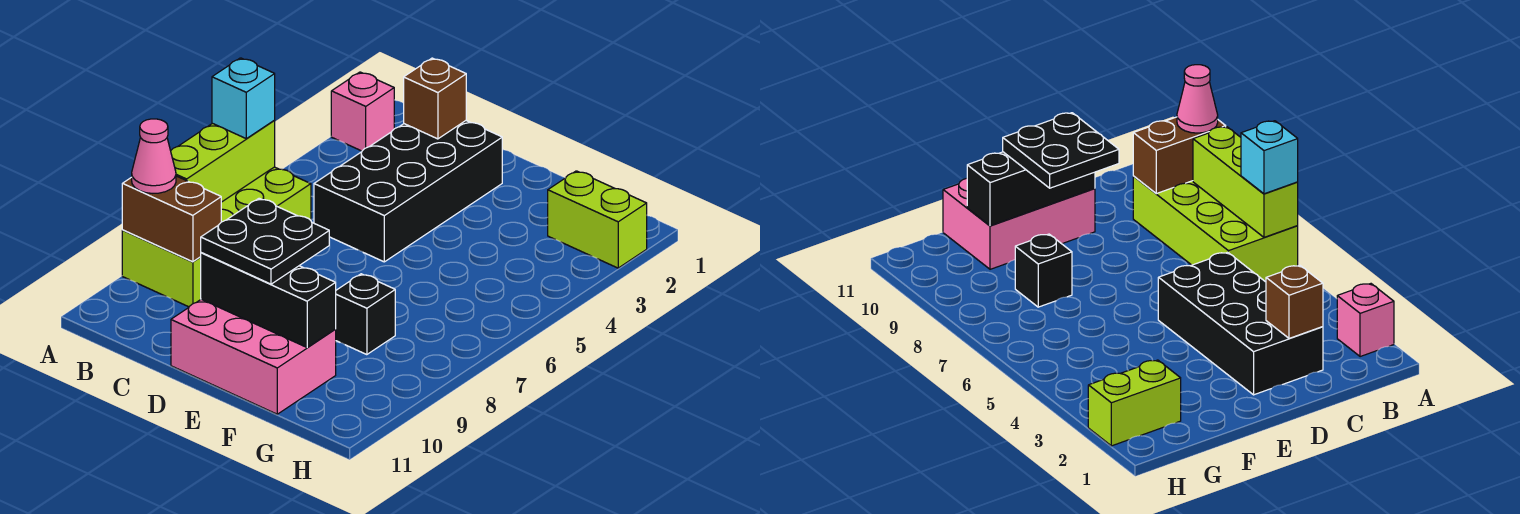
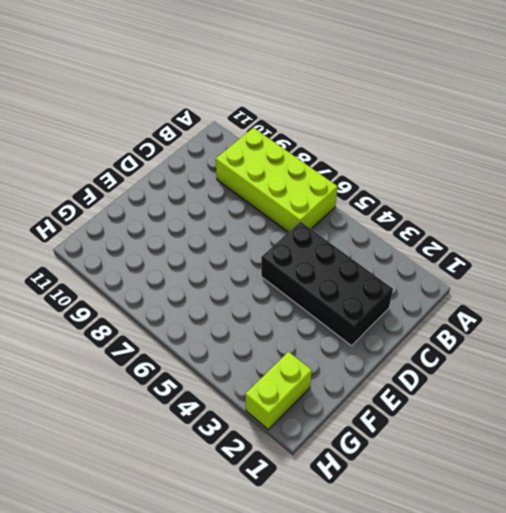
none -> pink 1x1 brick [331,72,394,151]
none -> pink 2x3 brick [171,299,336,414]
none -> black 1x1 brick [335,274,395,355]

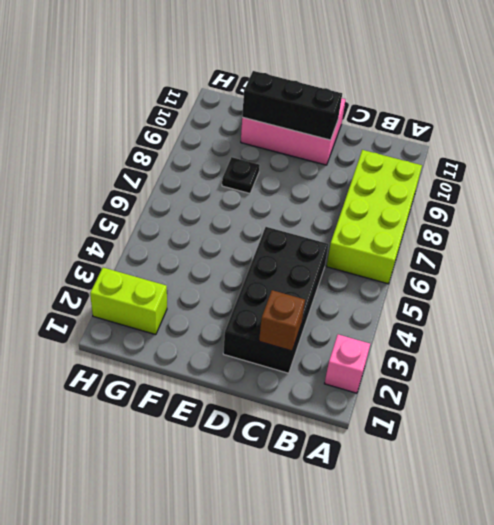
black 1x1 plate [222,157,260,193] -> black 1x1 brick [335,274,395,355]
none -> lime 1x3 brick [171,121,275,202]
none -> brown 1x2 brick [122,176,221,262]
none -> cyan 1x1 brick [212,58,275,139]

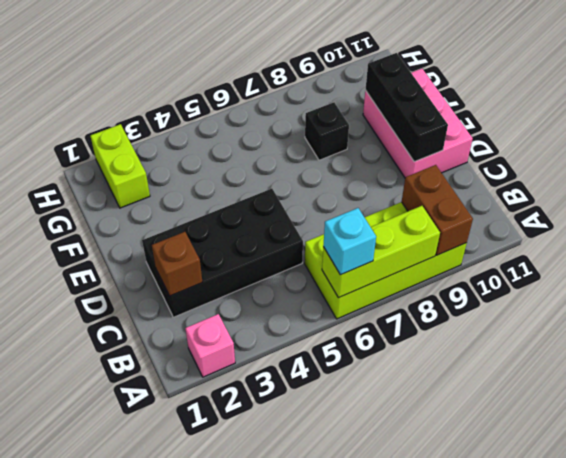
none -> pink 1x1 cone [132,119,176,193]
none -> black 2x2 plate [201,198,329,284]

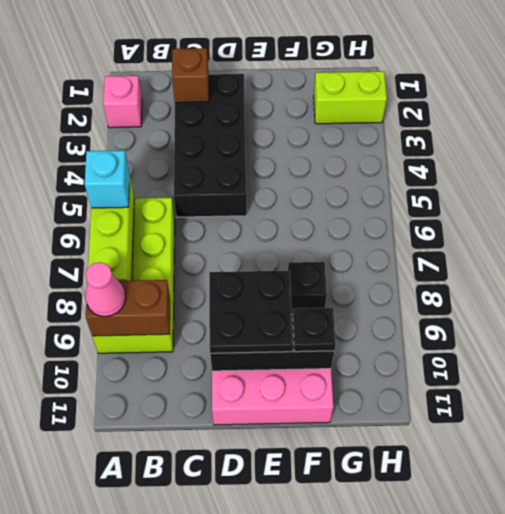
black 1x1 plate [293,307,336,352] -> none

